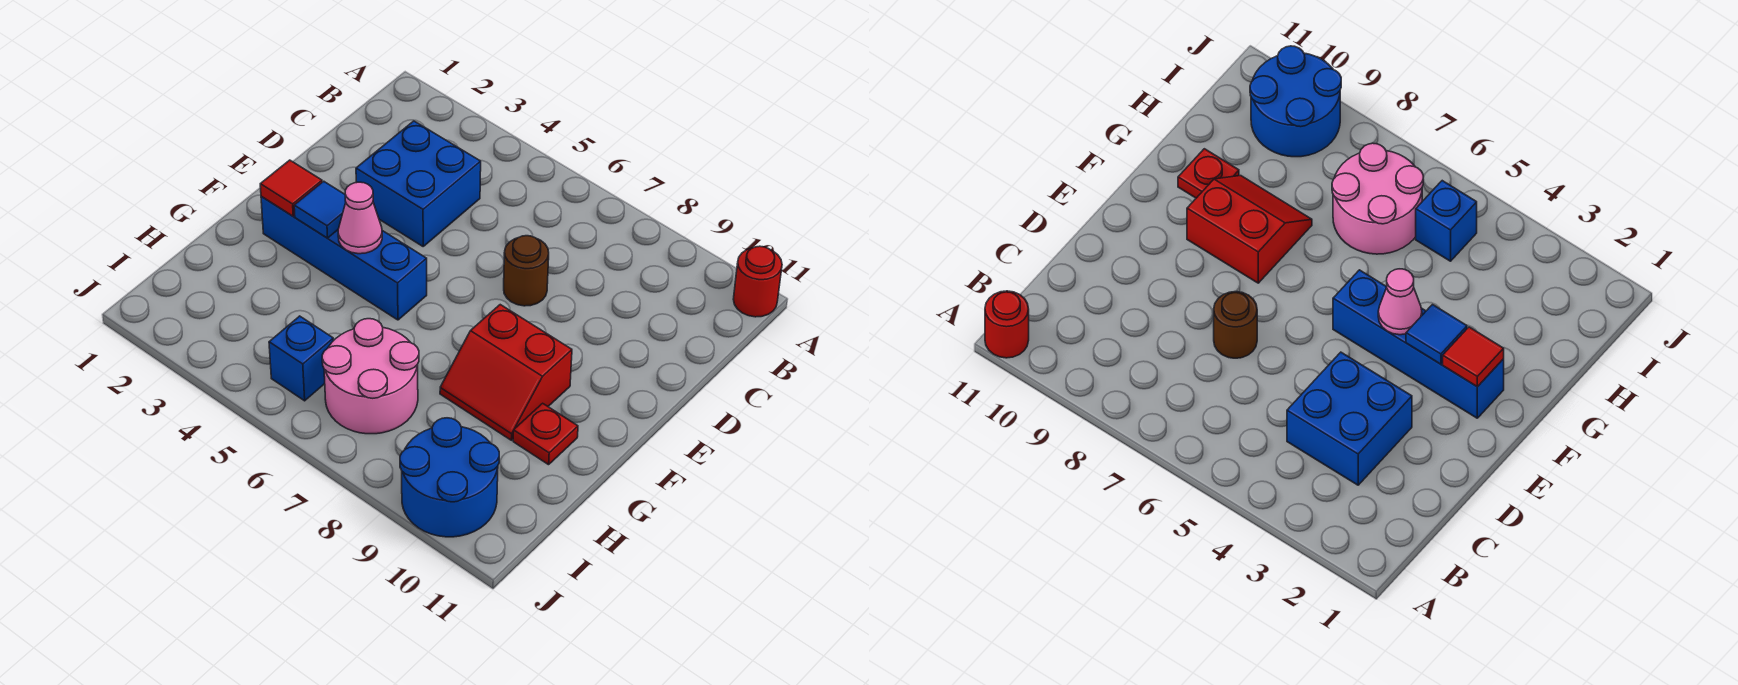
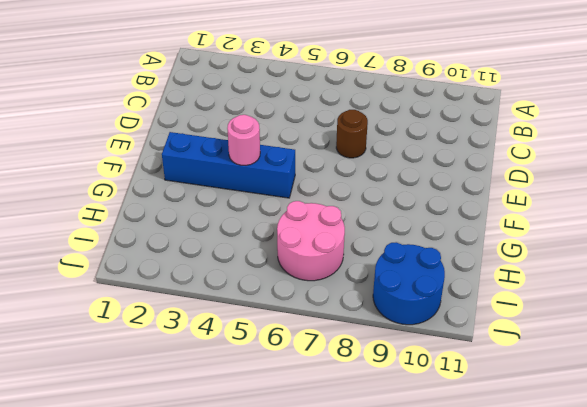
pink 1x1 round brick [227,115,260,165] -> pink 1x1 cone [338,182,382,254]
none -> red 1x1 round brick [733,246,782,317]
none -> blue 2x2 brick [356,121,481,246]
none -> red 2x2 slope [440,305,572,440]

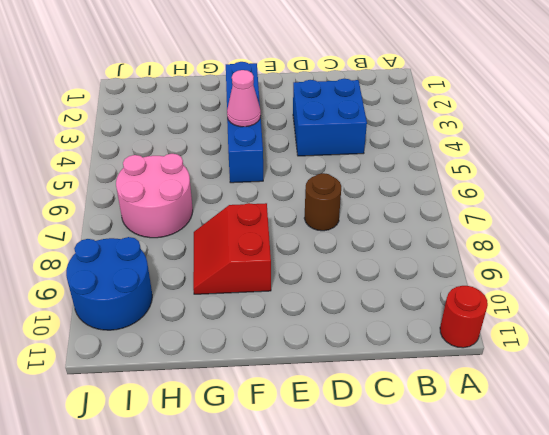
none -> red 1x1 plate [513,403,578,465]
none -> blue 1x1 brick [269,316,333,401]
none -> red 1x1 tile [260,160,322,216]

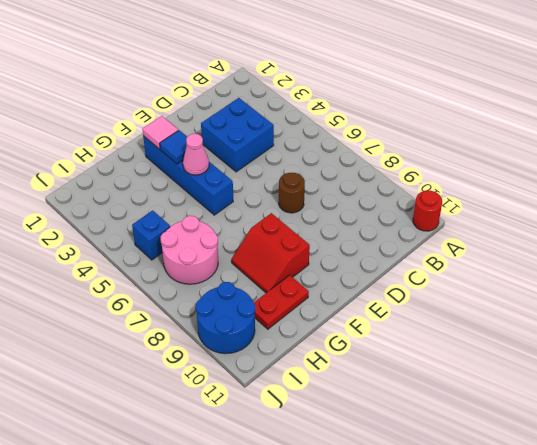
pink 1x1 tile [142,116,178,149] -> red 1x1 tile [260,160,322,216]
red 1x2 plate [254,275,309,329] -> red 1x1 plate [513,403,578,465]

